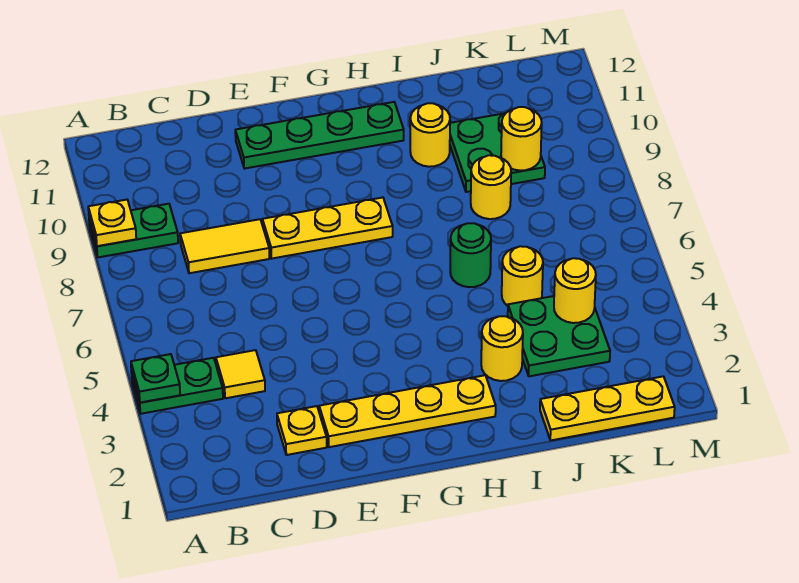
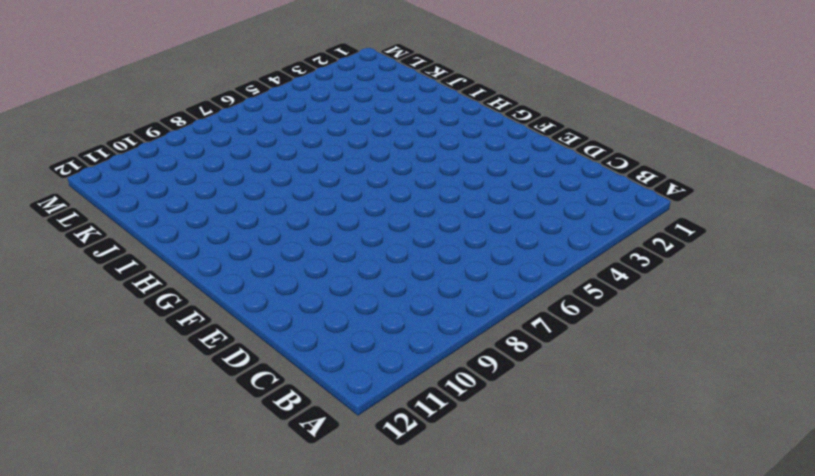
none -> green 1x2 plate [132,358,223,414]
none -> green 1x2 plate [89,204,178,257]
none -> yellow 1x1 tile [216,350,265,398]

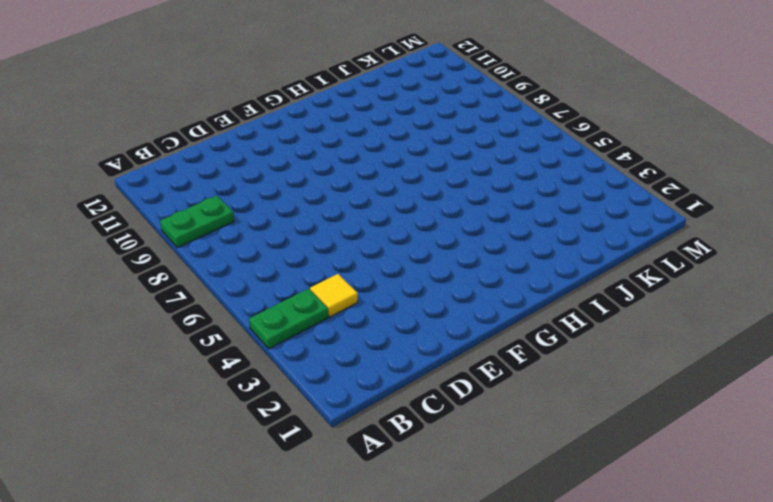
none -> yellow 1x2 tile [180,219,270,273]
none -> yellow 1x1 plate [277,406,327,455]
none -> yellow 1x4 plate [319,375,496,447]

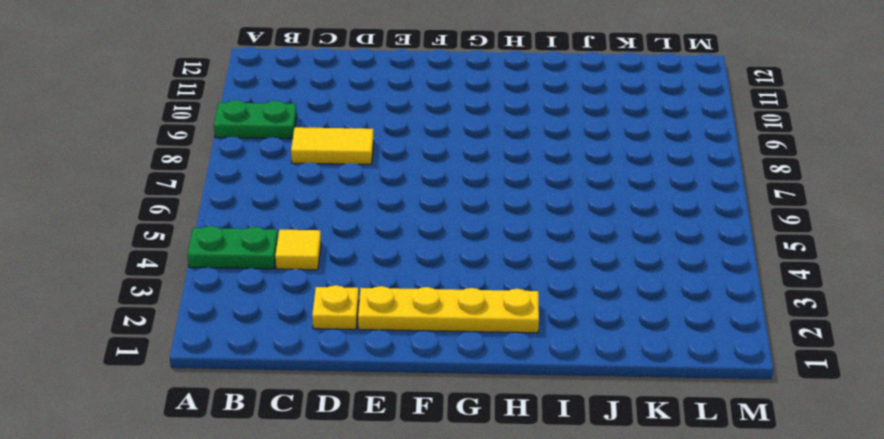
none -> yellow 1x3 plate [262,197,393,258]
none -> green 1x4 plate [235,102,404,169]
none -> yellow 1x1 round brick [481,316,523,381]

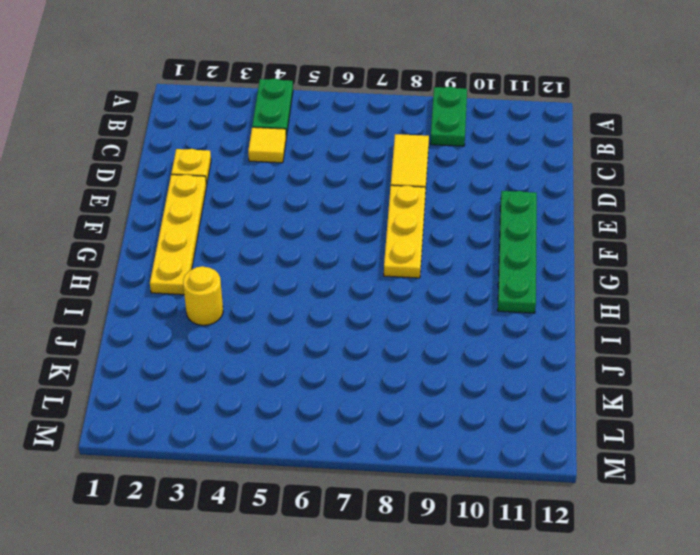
none -> green 1x1 round brick [450,223,491,287]
none -> yellow 1x1 round brick [410,103,450,167]
none -> yellow 1x3 plate [540,376,675,440]

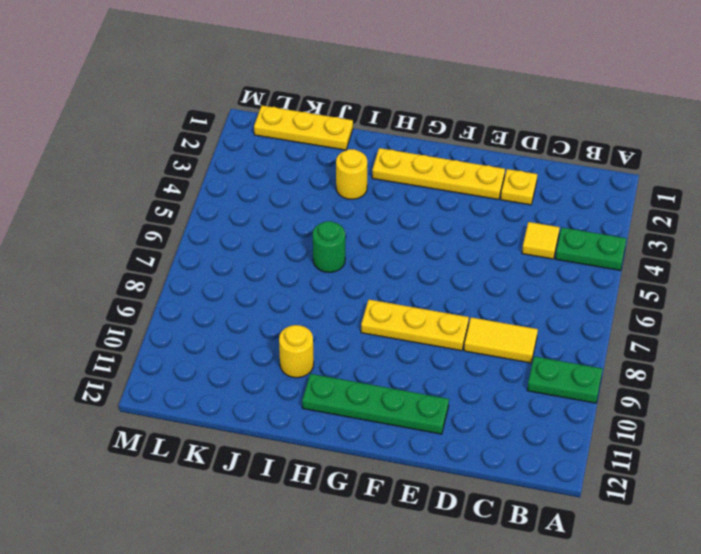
none -> green 2x2 plate [508,296,610,376]
none -> yellow 1x1 round brick [502,246,543,306]
none -> yellow 1x1 round brick [471,155,511,219]

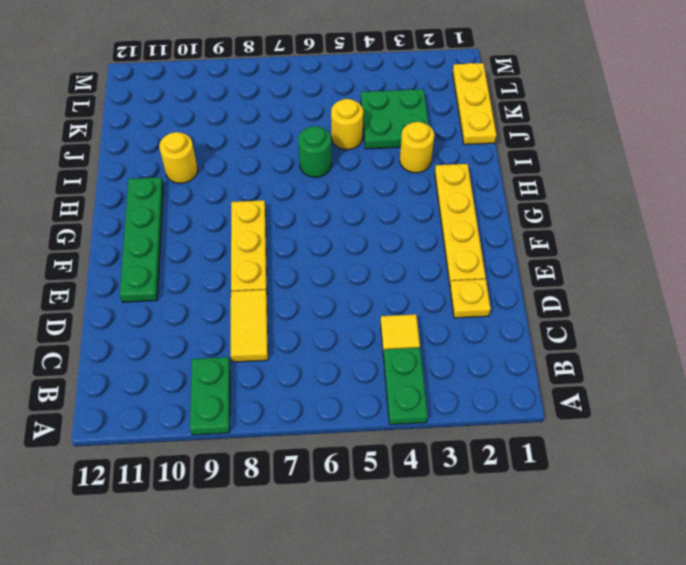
none -> yellow 1x1 round brick [471,155,511,219]
none -> green 2x2 plate [450,113,545,192]
none -> green 1x1 plate [131,354,180,403]

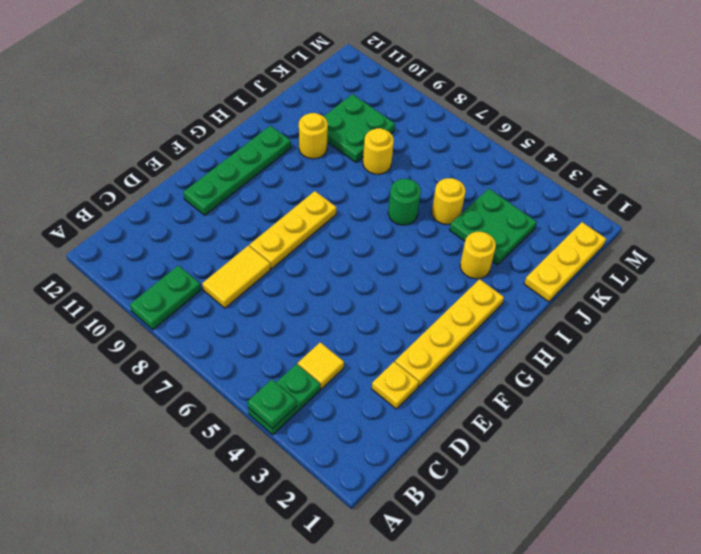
none -> yellow 1x1 plate [88,200,136,246]
none -> yellow 1x1 round brick [554,258,596,323]
none -> yellow 1x1 round brick [501,107,542,171]

